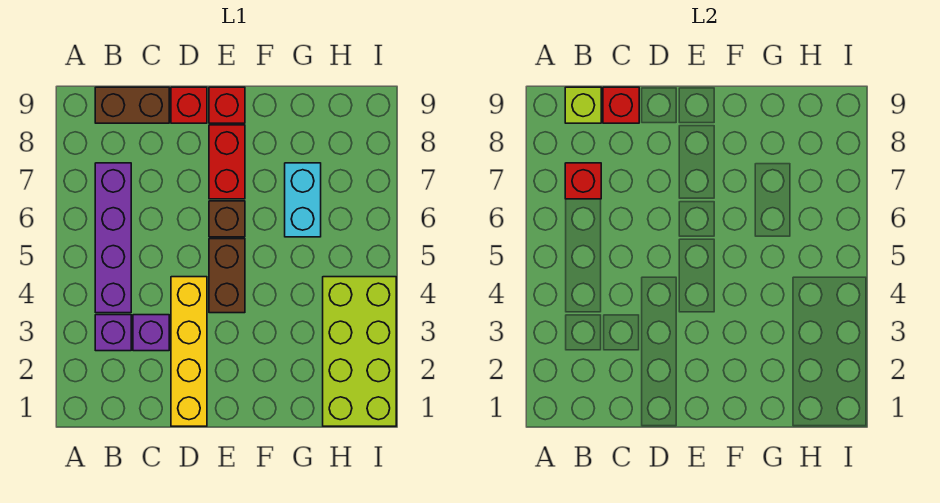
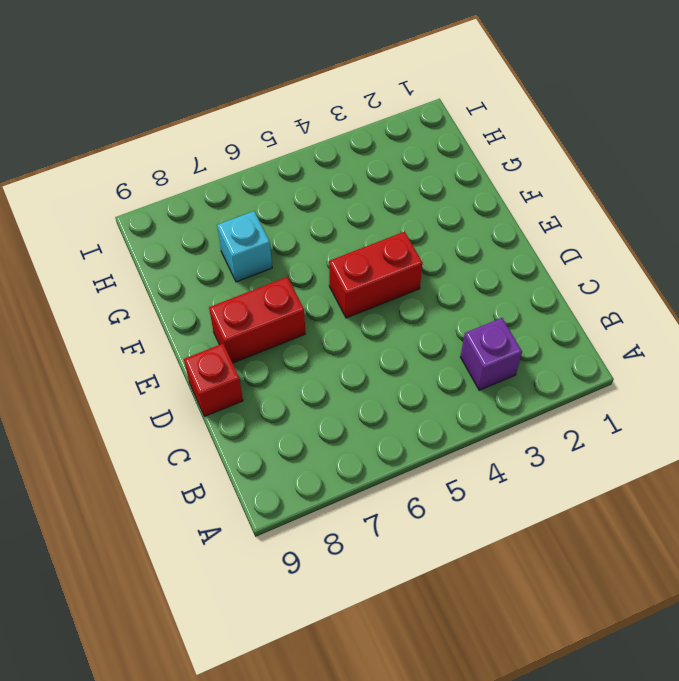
red 1x2 brick [329,232,423,318] -> brown 1x2 brick [209,239,245,313]
cyan 1x1 brick [217,211,272,282] -> cyan 1x2 brick [285,163,321,237]
none -> purple 1x4 brick [95,163,131,313]
none -> brown 1x2 brick [95,87,169,123]
none -> purple 1x1 brick [133,315,169,351]

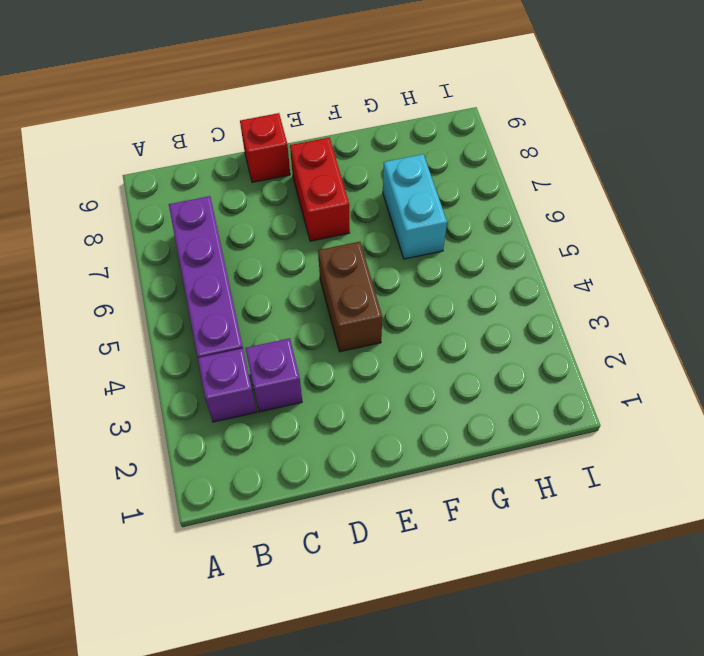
none -> brown 1x2 brick [95,87,169,123]
none -> yellow 1x4 brick [171,277,207,426]
none -> brown 1x1 brick [209,201,245,237]

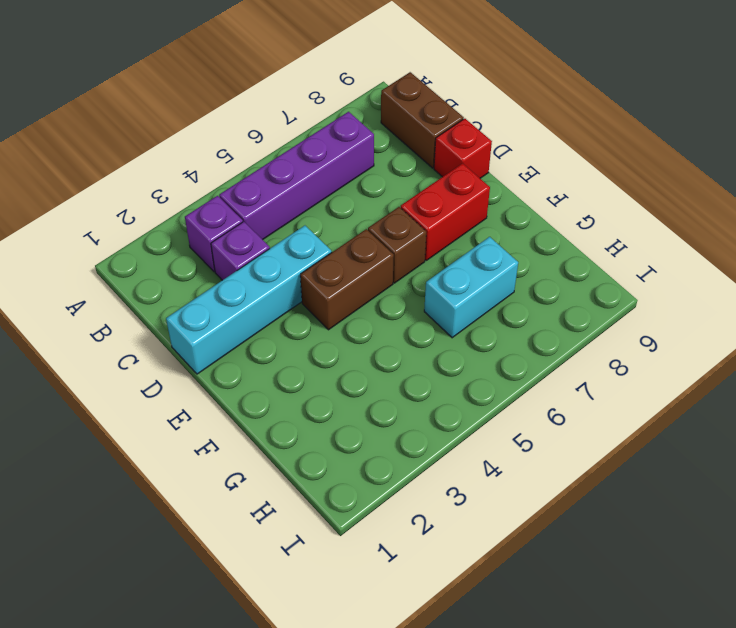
cyan 1x4 brick [166,226,332,374] -> yellow 1x4 brick [171,277,207,426]
none -> red 1x1 brick [209,87,245,123]
none -> lime 2x4 brick [323,277,396,426]
none -> red 1x1 brick [565,163,601,199]

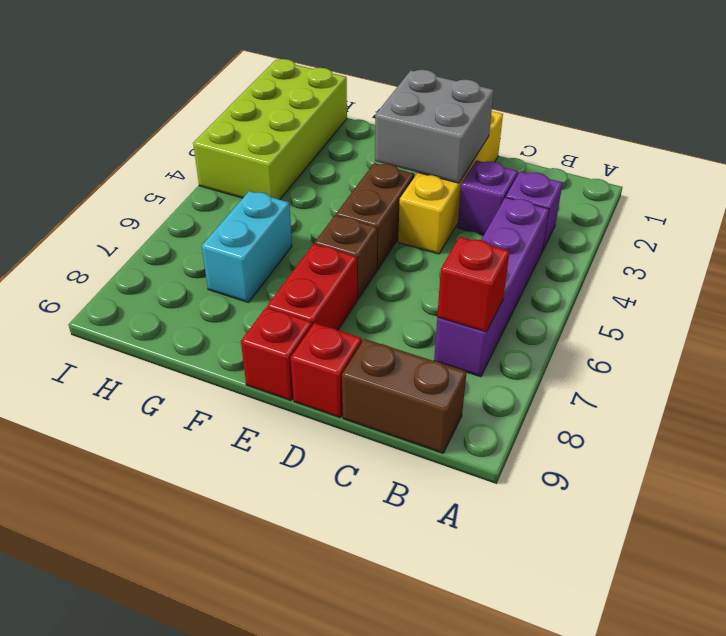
grey 2x2 brick [375,70,494,183] -> none
none -> lime 1x1 brick [565,87,601,123]
none -> red 1x1 brick [603,87,639,123]

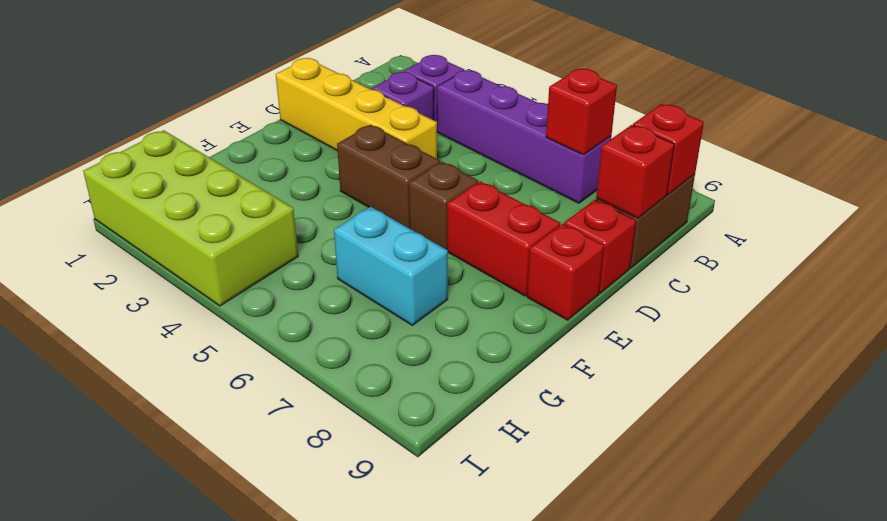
red 1x1 brick [633,104,704,195] -> lime 1x1 brick [565,87,601,123]

